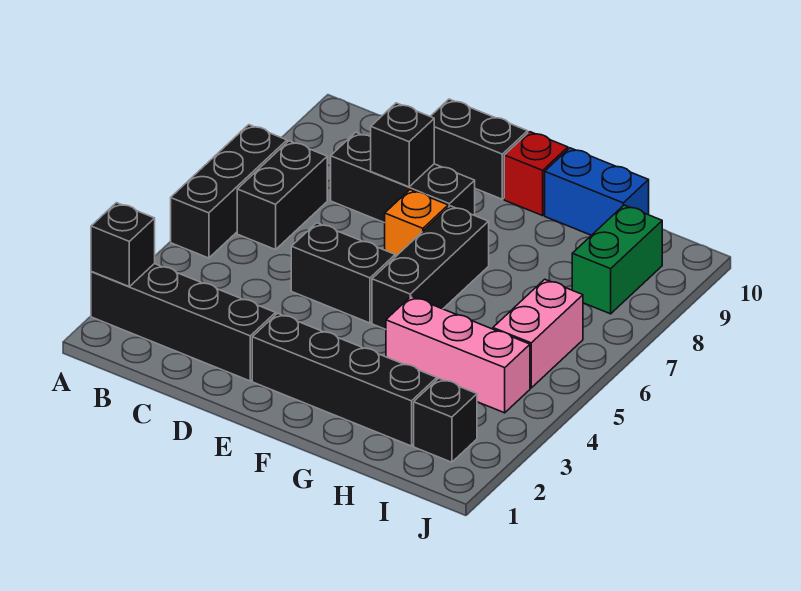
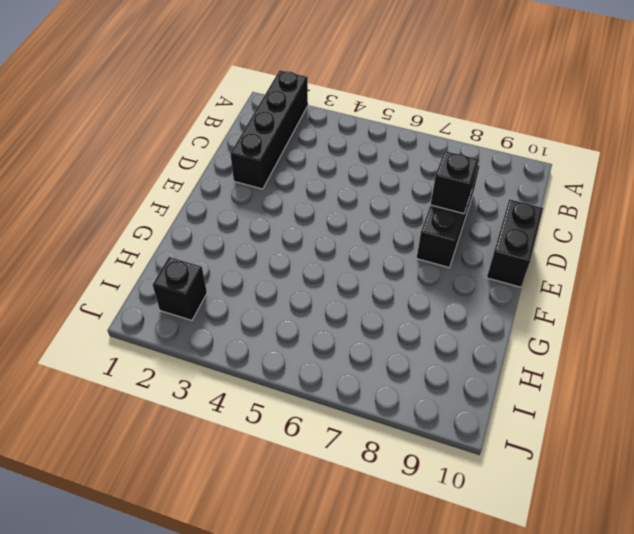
none -> black 1x3 brick [171,125,287,258]
none -> black 1x2 brick [237,141,327,250]
none -> black 1x2 brick [291,223,395,323]

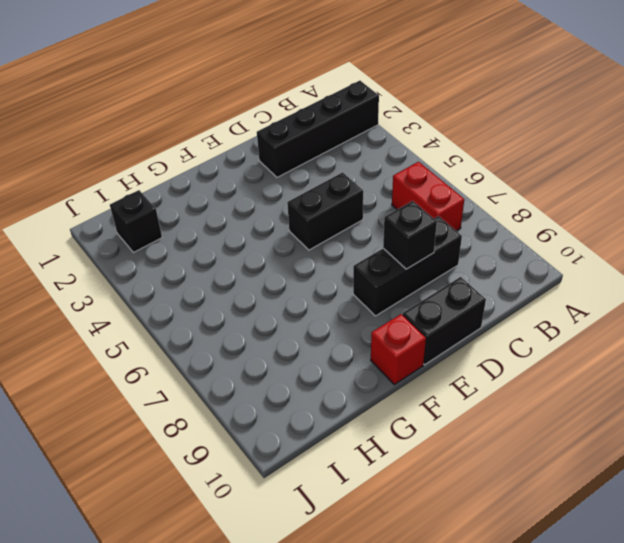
red 1x2 brick [392,162,464,231] -> black 1x2 brick [237,141,327,250]
none -> black 1x3 brick [171,125,287,258]
none -> black 1x4 brick [252,313,437,446]
none -> orange 1x1 brick [385,190,448,257]

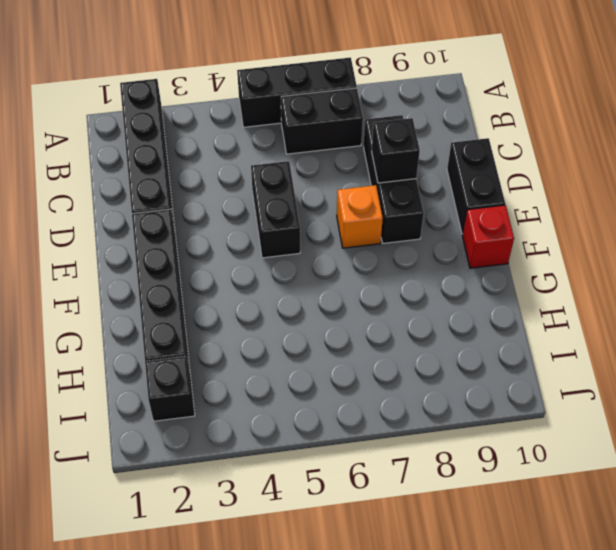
none -> black 1x3 brick [372,206,489,329]
none -> pink 1x3 brick [386,296,530,413]
none -> blue 1x2 brick [545,148,649,235]

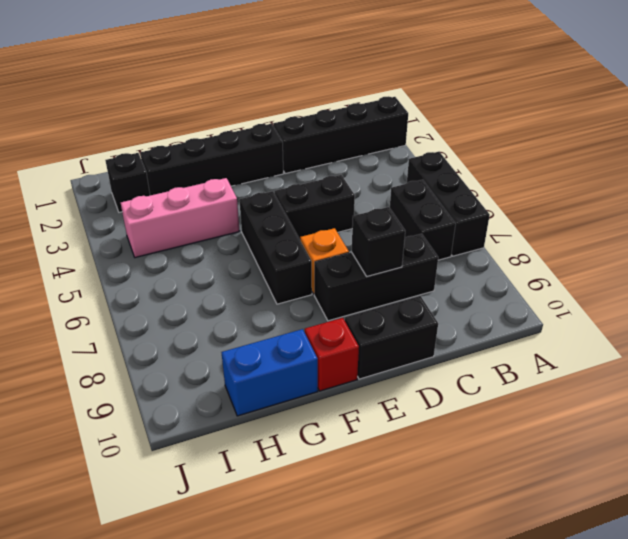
none -> pink 1x2 brick [493,279,583,388]
none -> green 1x2 brick [572,205,662,314]
none -> black 1x1 brick [91,203,155,286]

